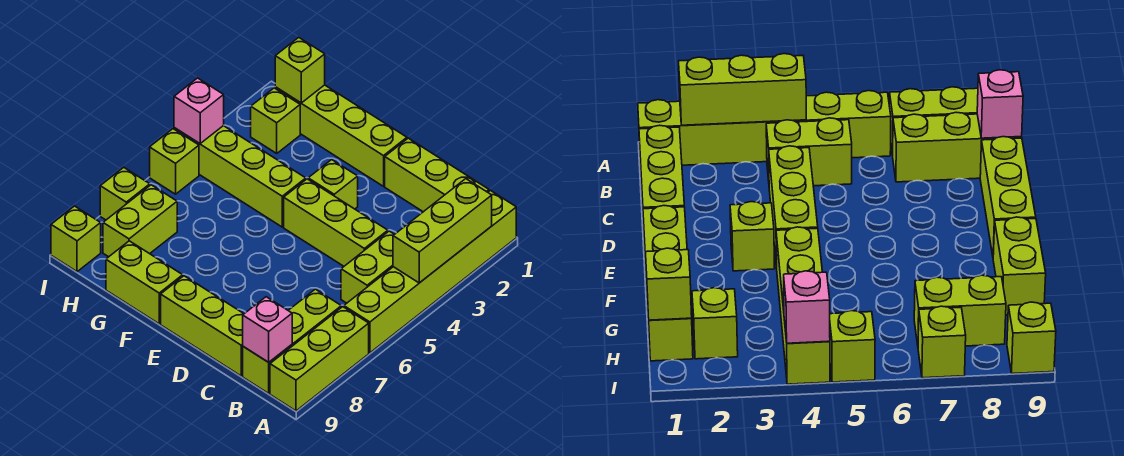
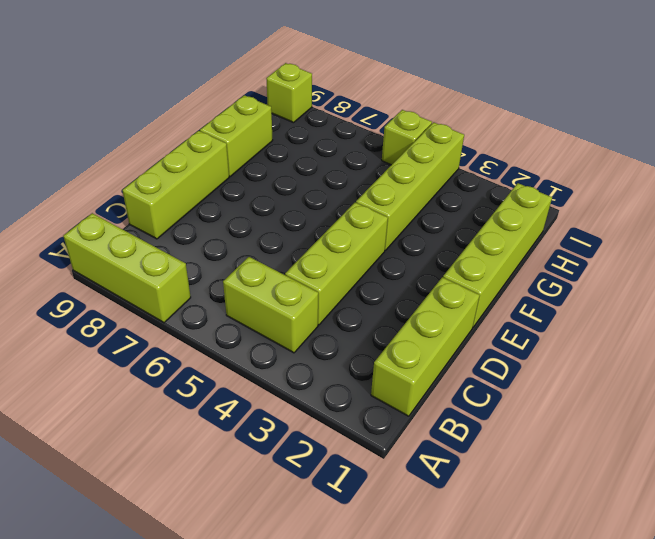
none -> lime 1x6 brick [344,190,516,353]
none -> lime 1x3 brick [243,289,341,393]
none -> lime 1x1 brick [308,160,358,209]

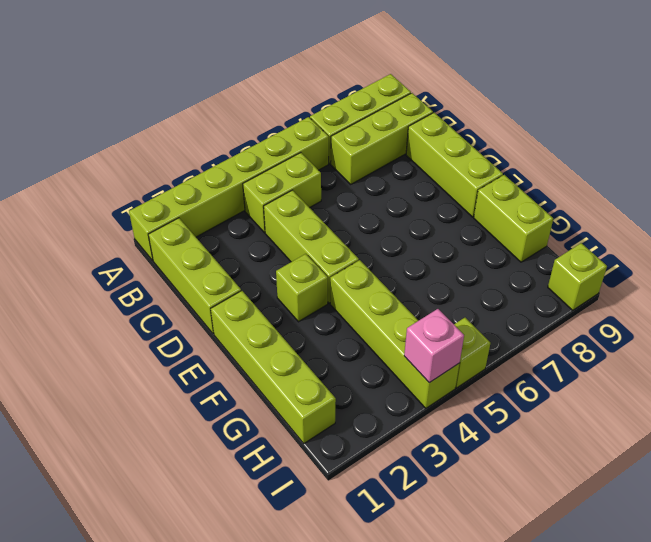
none -> lime 1x1 brick [251,88,300,153]
none -> lime 1x2 brick [103,185,177,257]
none -> lime 1x1 brick [100,167,150,220]

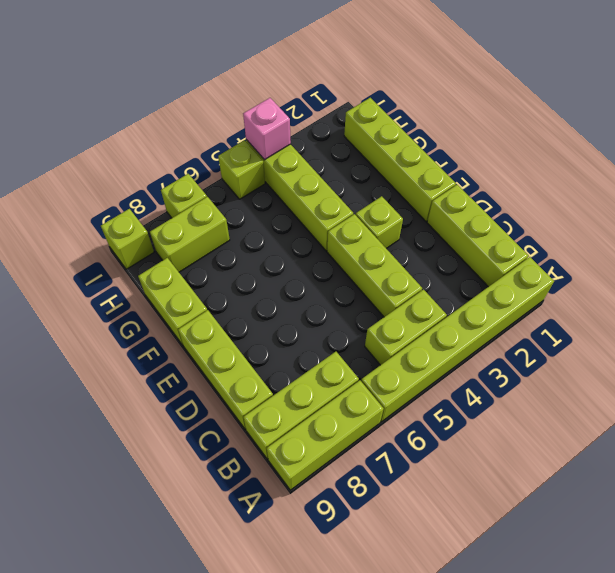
none -> lime 1x1 brick [251,88,300,153]
none -> lime 1x3 brick [393,179,492,283]
none -> pink 1x1 brick [243,297,292,362]

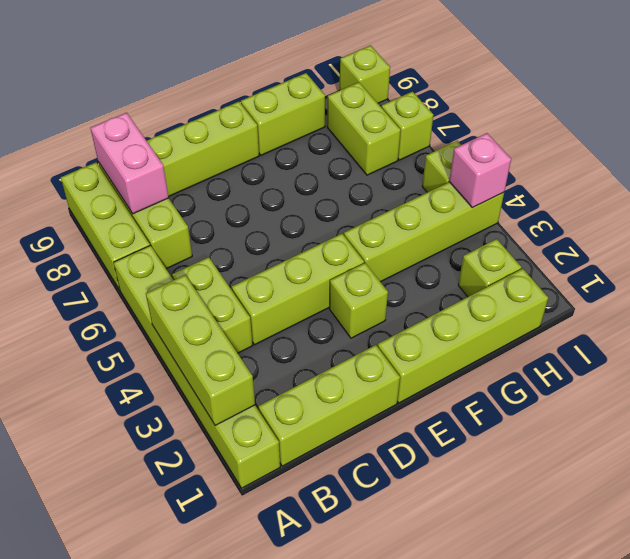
pink 1x2 brick [91,113,169,214] -> pink 1x1 brick [243,297,292,362]
none -> lime 1x1 brick [275,37,325,103]

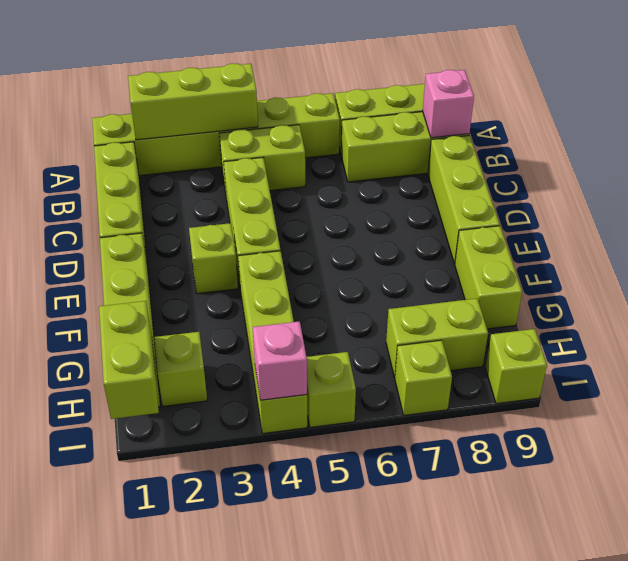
lime 1x2 brick [99,301,159,419] -> lime 1x1 brick [275,37,325,103]

